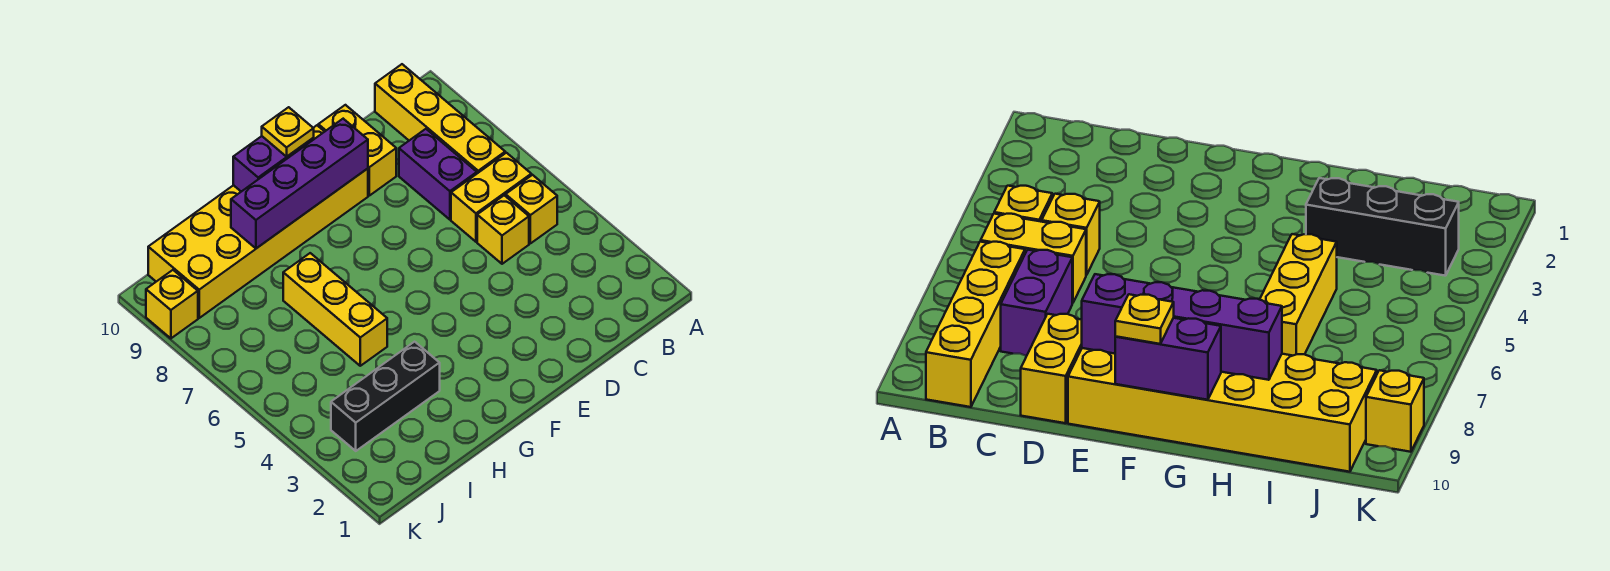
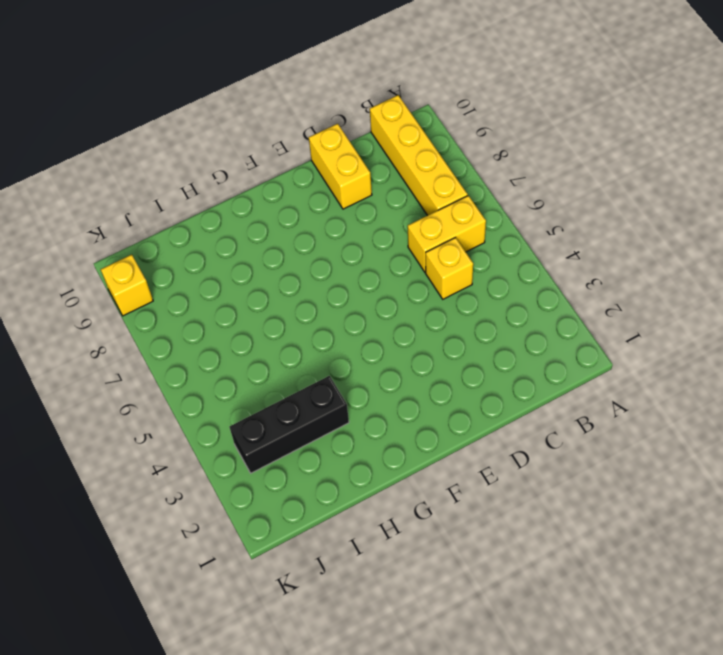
none -> yellow 1x1 brick [506,175,557,243]
none -> purple 1x2 brick [399,129,477,220]
none -> yellow 2x6 brick [148,125,368,318]

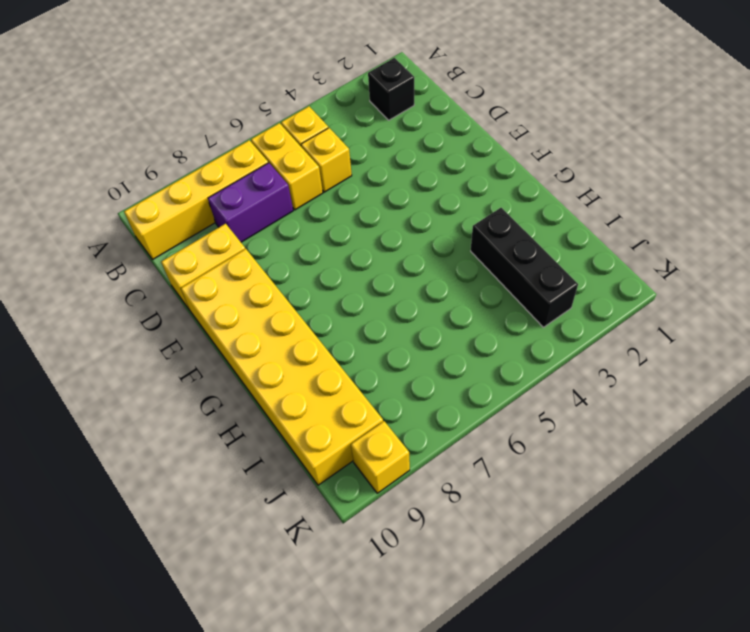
black 1x1 brick [368,58,414,120] -> none
none -> yellow 1x3 brick [283,253,387,366]
none -> purple 1x4 brick [231,119,368,248]
none -> purple 1x2 brick [233,136,314,192]

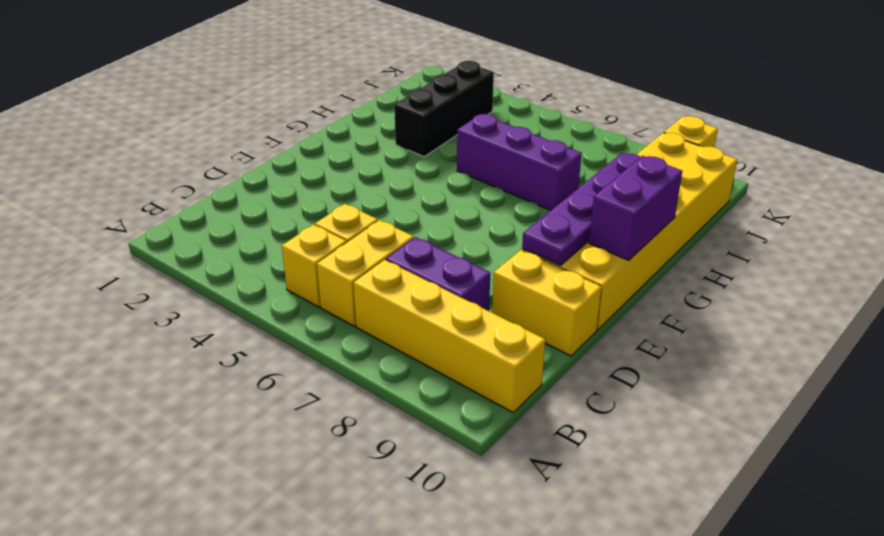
purple 1x4 plate [522,153,640,265] -> purple 1x4 brick [231,119,368,248]
purple 1x3 brick [457,114,582,210] -> yellow 1x3 brick [283,253,387,366]
none -> yellow 1x1 plate [262,107,314,157]

